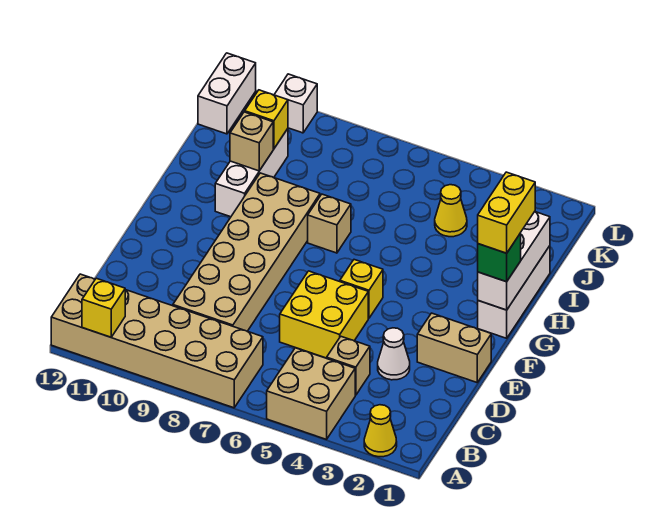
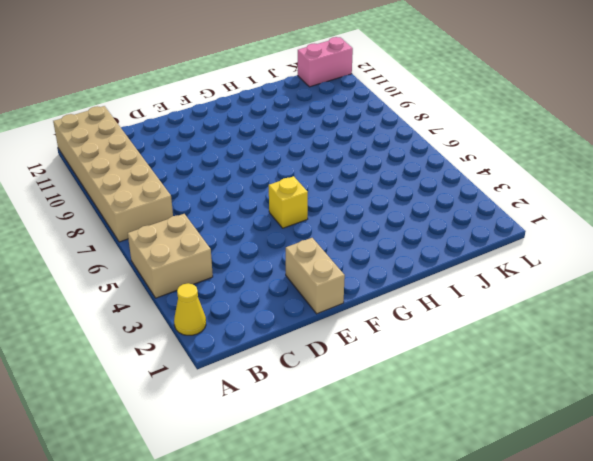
pink 1x2 brick [298,37,353,87] -> white 1x2 brick [198,53,256,134]
none -> tan 1x1 brick [327,337,370,395]
none -> tan 2x6 brick [173,173,320,331]
none -> white 1x1 cone [378,328,410,380]

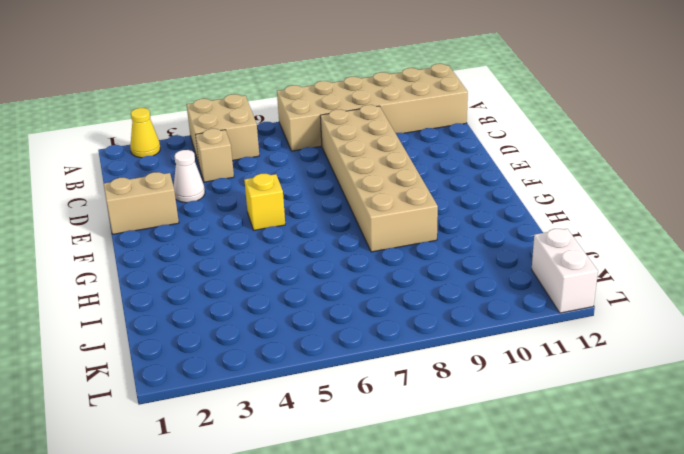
none -> yellow 2x2 brick [280,271,368,358]
none -> white 1x3 brick [478,246,550,338]
none -> tan 1x1 brick [308,194,351,253]

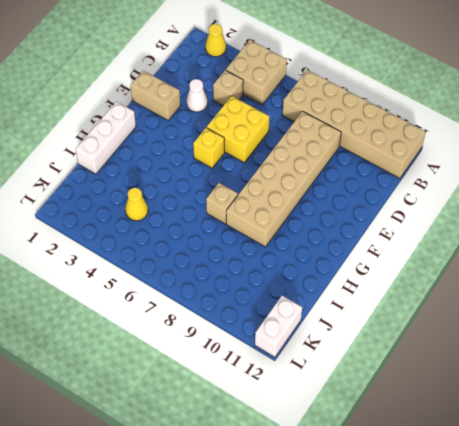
none -> white 1x3 brick [215,129,288,217]
none -> white 1x1 brick [274,74,317,133]
none -> yellow 1x1 brick [82,278,125,337]

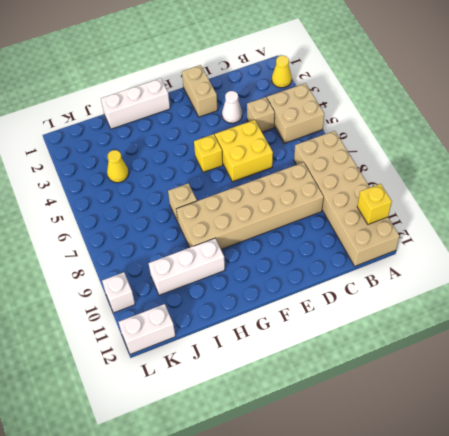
none -> white 1x3 brick [478,212,550,310]
none -> tan 1x1 brick [230,112,273,171]
none -> yellow 1x1 brick [245,90,288,149]

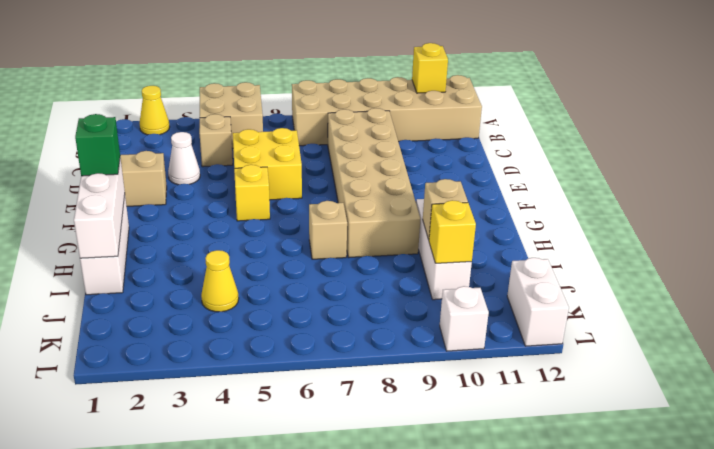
none -> yellow 1x2 brick [478,172,535,253]

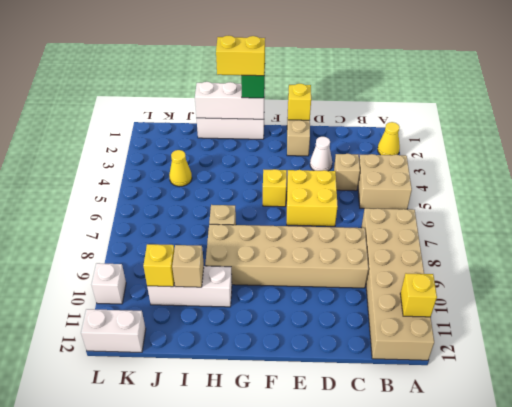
yellow 1x1 brick [288,84,311,120] -> none

